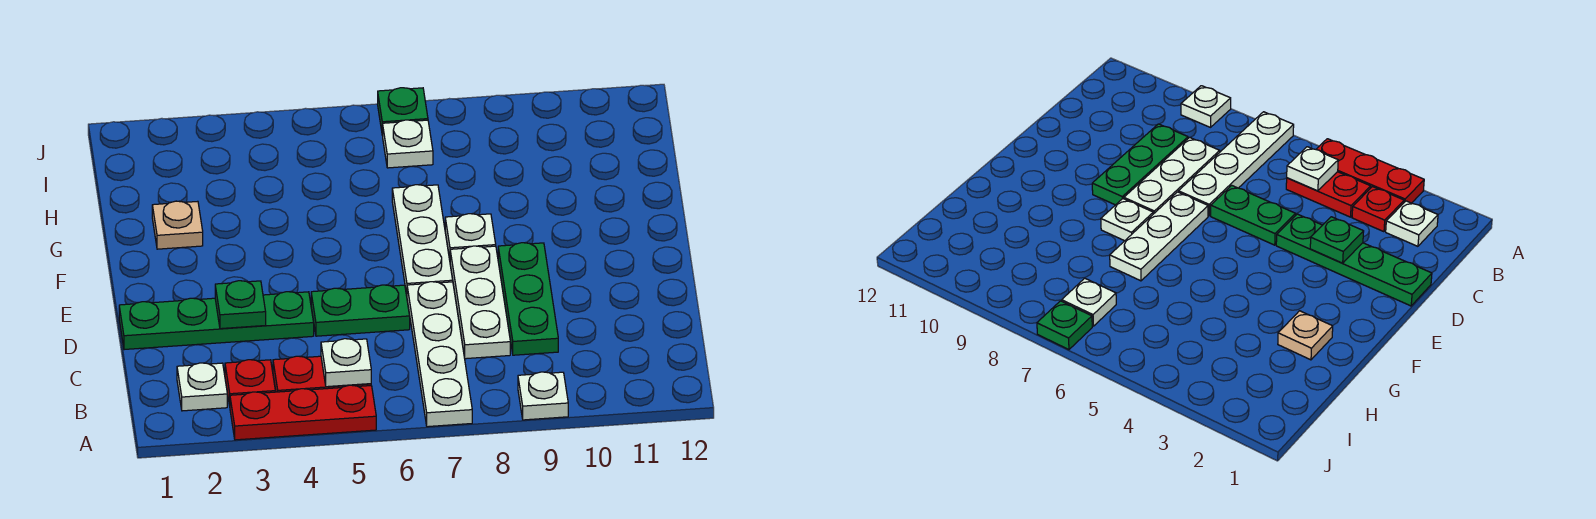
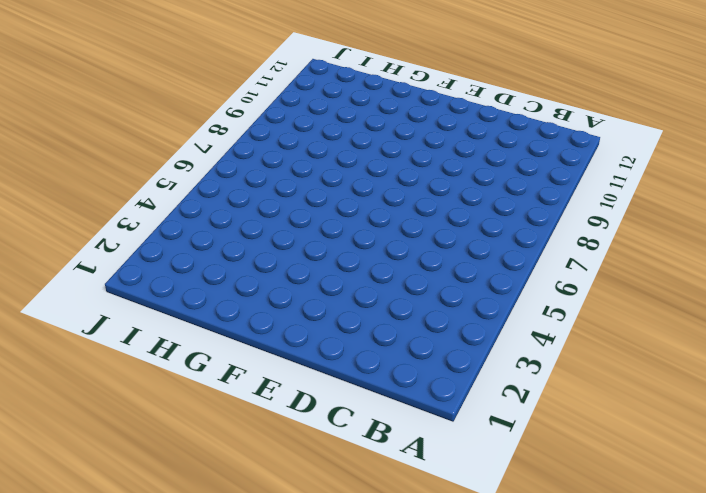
none -> red 1x3 plate [230,385,376,440]
none -> white 1x4 plate [407,282,472,427]
none -> white 1x1 plate [518,372,568,420]

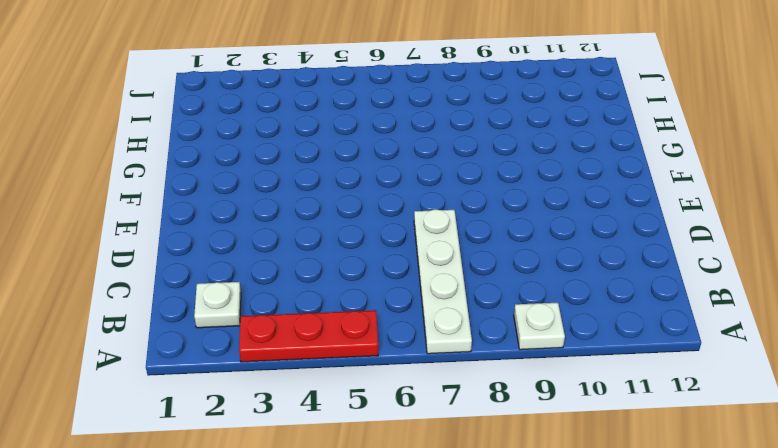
none -> red 1x1 plate [225,360,275,406]
none -> red 1x2 plate [273,356,371,392]
none -> white 1x3 plate [450,246,510,359]

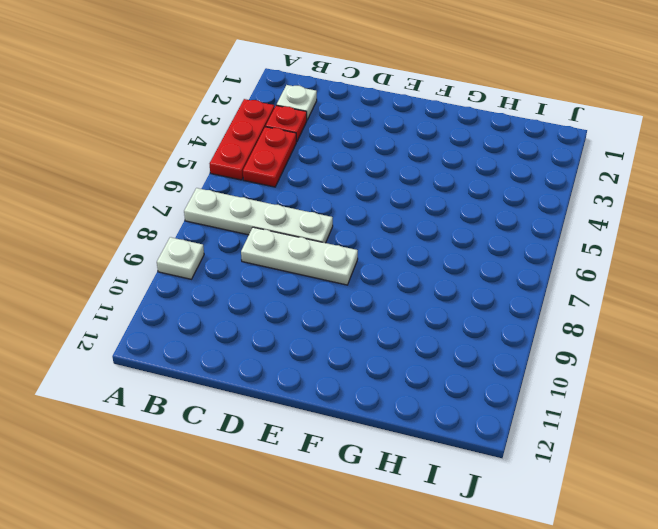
none -> green 1x3 plate [498,243,558,355]
none -> green 1x4 plate [119,292,314,350]
none -> green 1x2 plate [311,285,410,336]

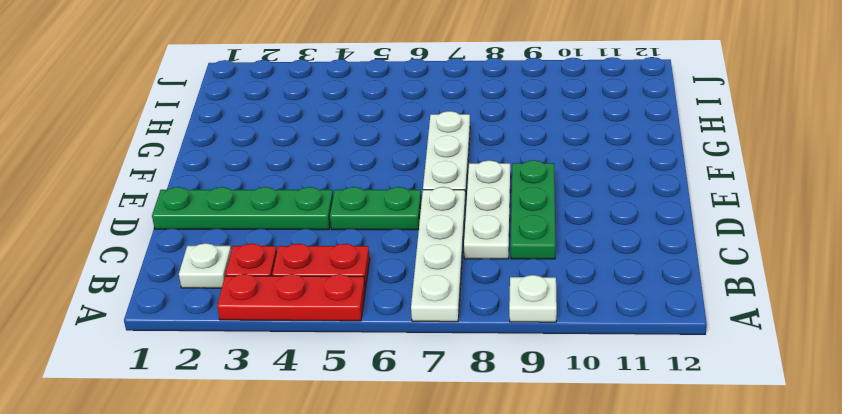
none -> white 1x1 plate [445,214,496,259]
none -> tan 1x1 plate [152,201,203,249]
none -> white 1x1 plate [383,120,433,168]

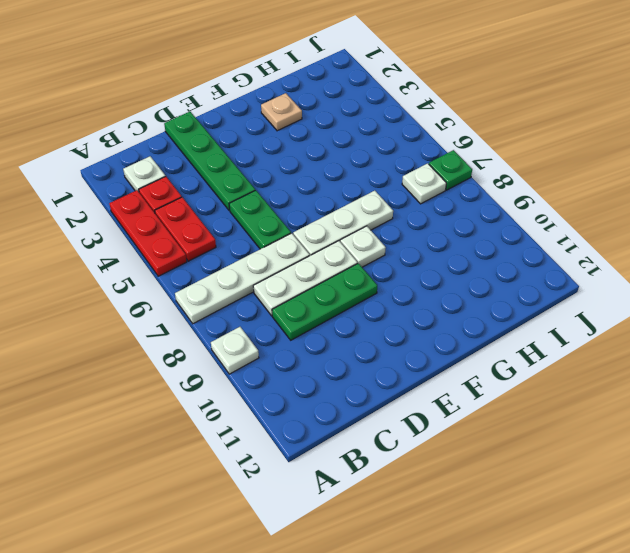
none -> white 1x1 plate [321,339,371,387]
none -> green 1x1 plate [215,281,266,329]

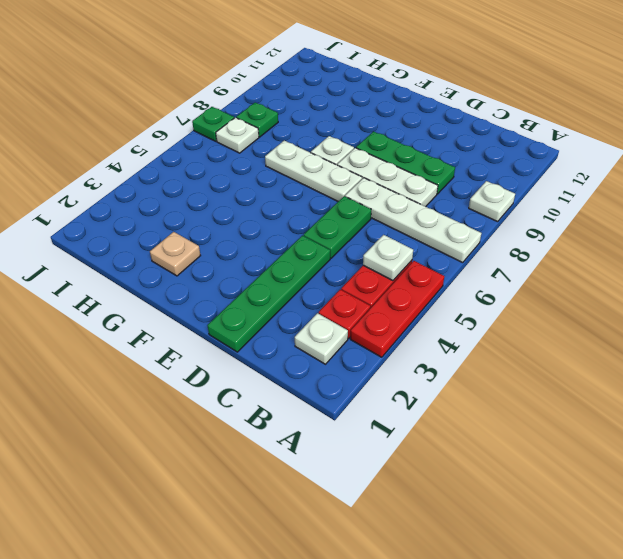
green 1x1 plate [236,103,278,137] -> green 1x1 plate moved to [215,281,266,329]

